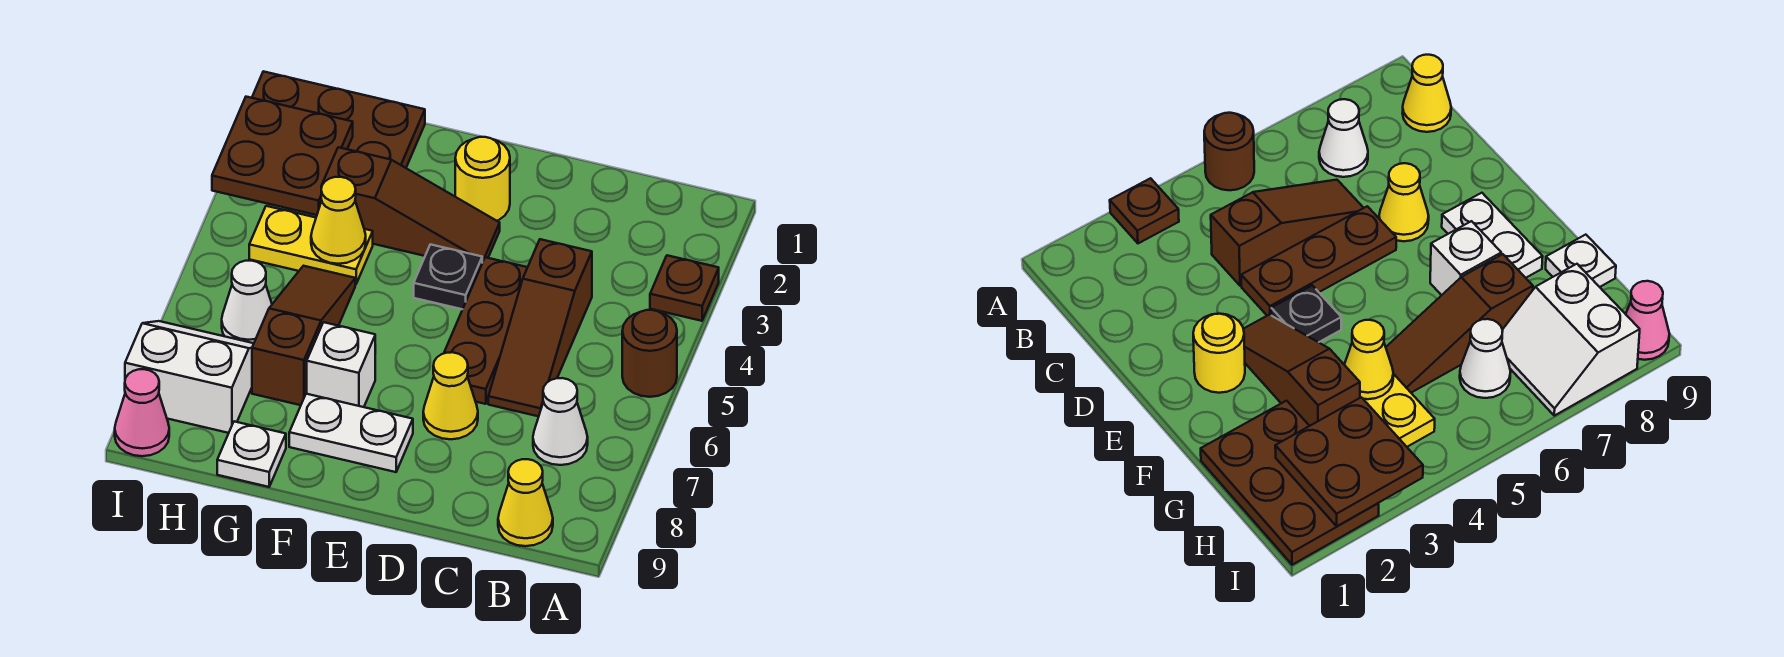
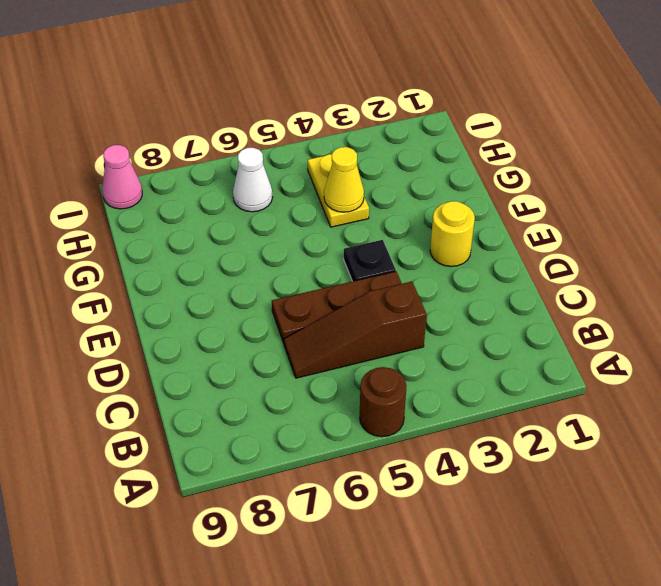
none -> brown 1x1 plate [650,255,719,321]
none -> white 1x1 cone [533,378,588,465]
none -> yellow 1x1 cone [498,459,553,546]

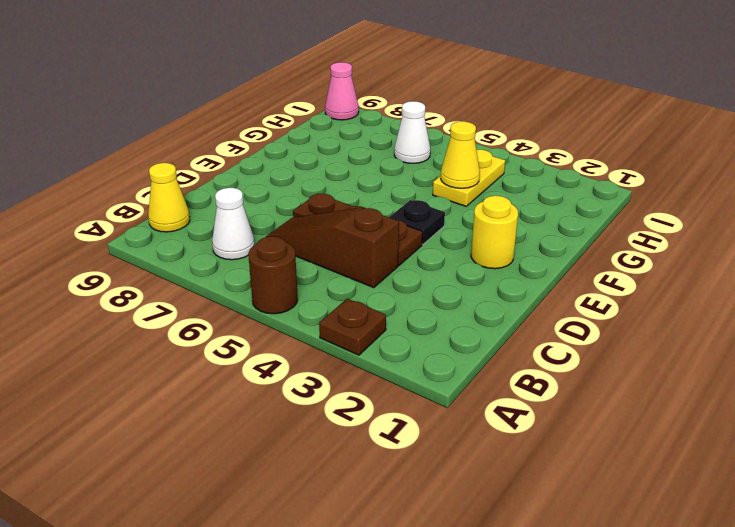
none -> yellow 1x1 cone [423,352,478,439]
none -> brown 1x3 slope [321,147,500,263]
none -> white 1x2 plate [289,394,413,472]

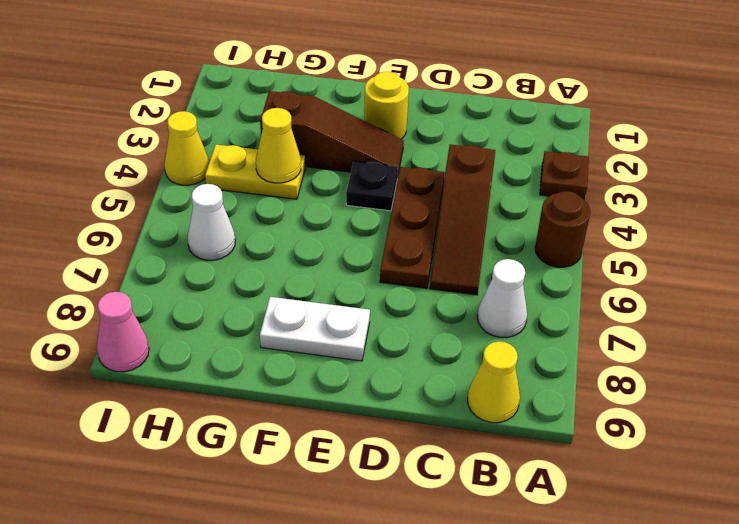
yellow 1x1 cone [164,111,209,185] -> yellow 1x1 cone moved to [423,352,478,439]
none -> white 1x1 brick [307,322,375,407]
none -> brown 2x3 plate [252,71,425,168]
none -> brown 1x3 slope [252,266,355,405]

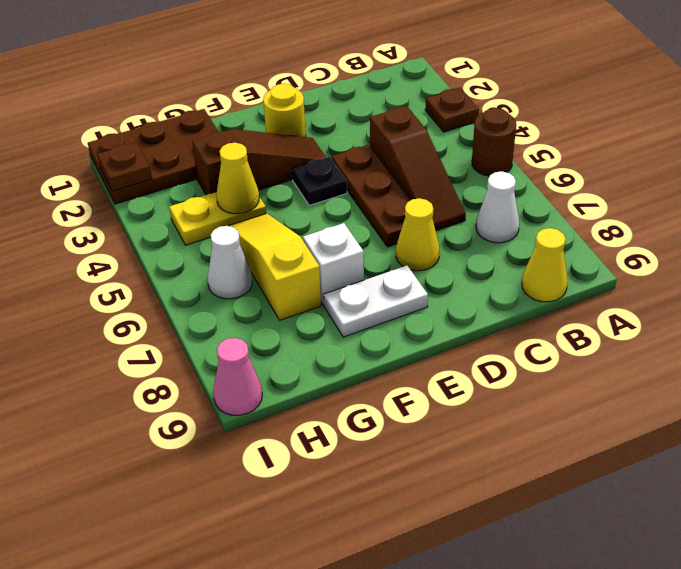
yellow 1x3 slope [229,213,321,320] -> brown 1x3 slope [252,266,355,405]
brown 1x1 plate [97,142,152,191] -> brown 2x2 plate [212,97,353,215]
none -> white 1x1 plate [217,421,286,487]
none -> white 2x2 slope [125,321,254,433]

